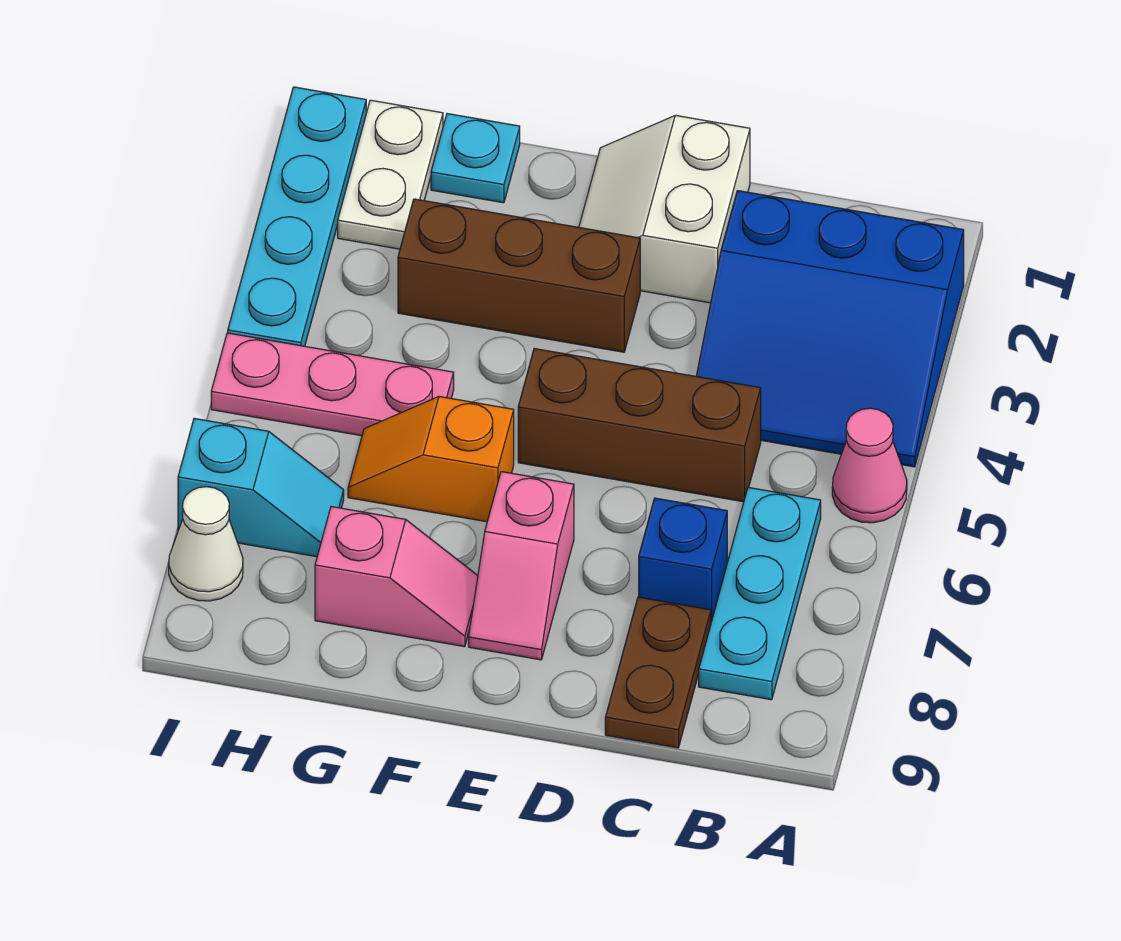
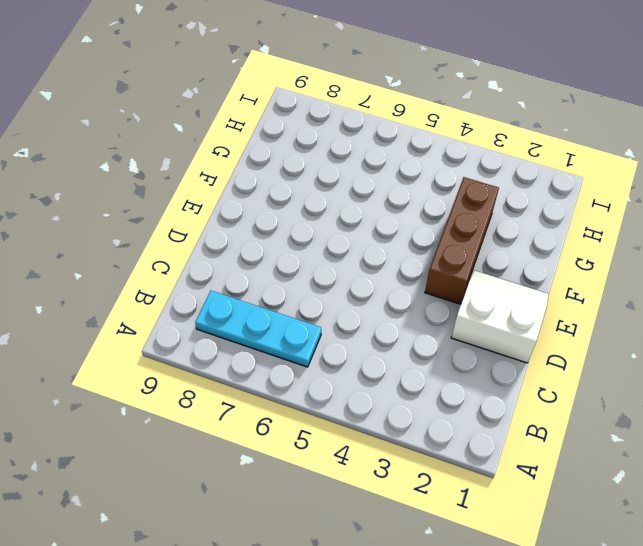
none -> blue 3x3 slope [696,191,964,467]
none -> pink 1x1 cone [832,408,907,523]
none -> brown 1x3 brick [518,349,761,502]

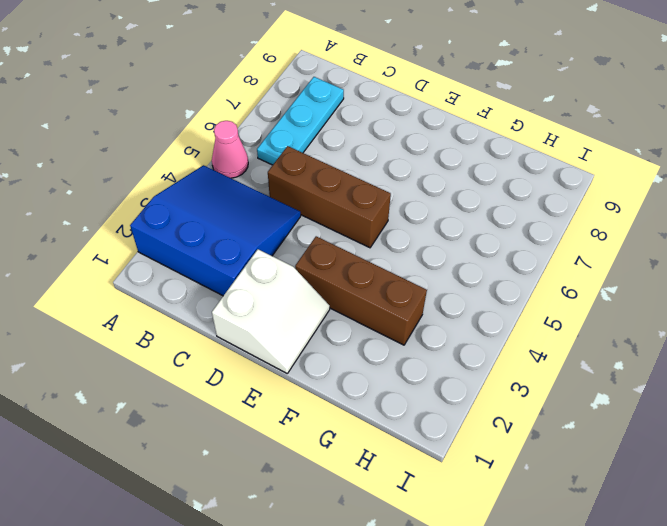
none -> blue 1x1 brick [639,498,727,622]
none -> brown 1x2 plate [605,597,711,748]
none -> pink 1x2 slope [469,472,574,660]

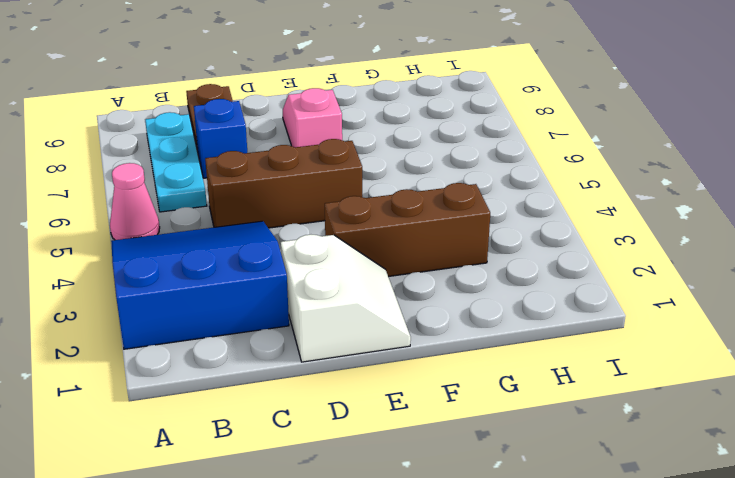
none -> orange 1x2 slope [348,396,514,522]
none -> pink 1x2 slope [315,507,478,647]
none -> cyan 1x1 plate [431,114,520,203]

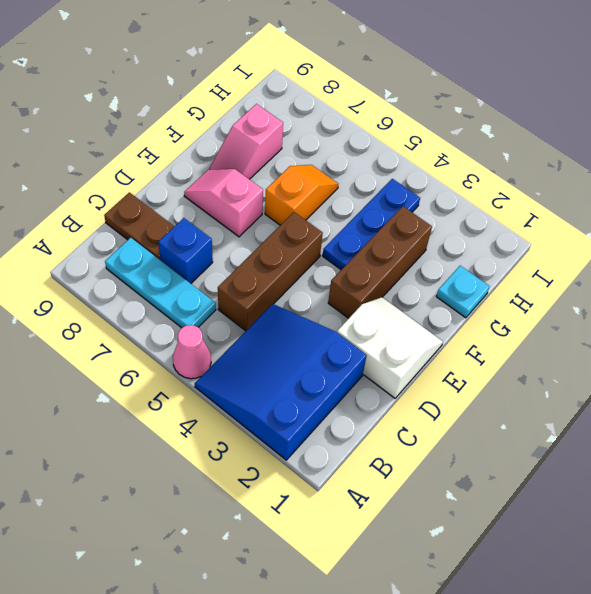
blue 1x3 plate [323,179,420,270] -> none
none -> pink 1x3 plate [211,333,454,436]
none -> white 1x2 plate [338,100,443,249]
none -> cyan 1x2 slope [178,418,344,557]

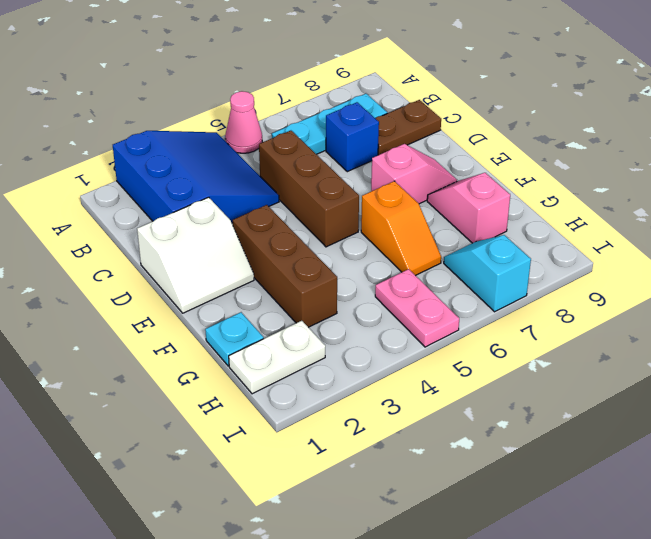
pink 1x2 plate [375,269,459,347] -> pink 1x3 plate [211,333,454,436]
none -> cyan 1x4 plate [228,87,366,346]
none -> white 1x1 cone [169,487,243,601]

